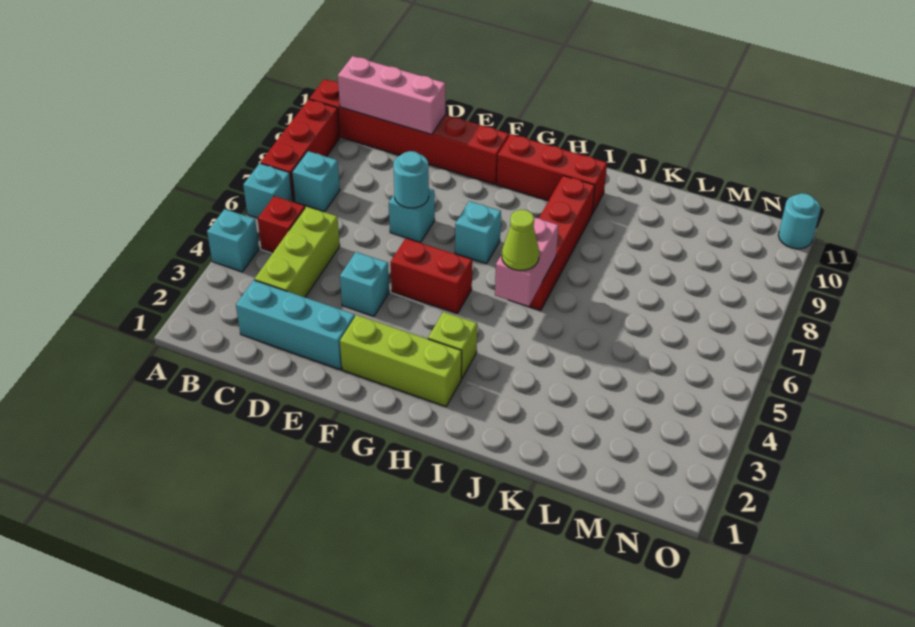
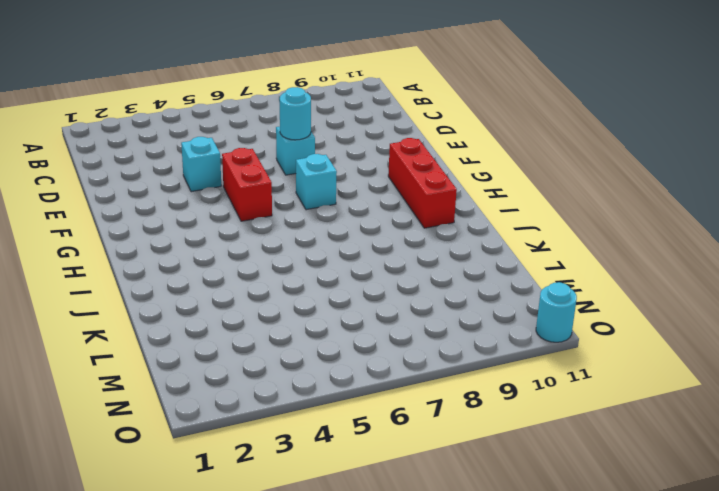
none -> cyan 1x1 brick [207,209,259,272]
none -> cyan 1x1 brick [243,163,293,218]
none -> red 1x3 brick [261,99,340,202]

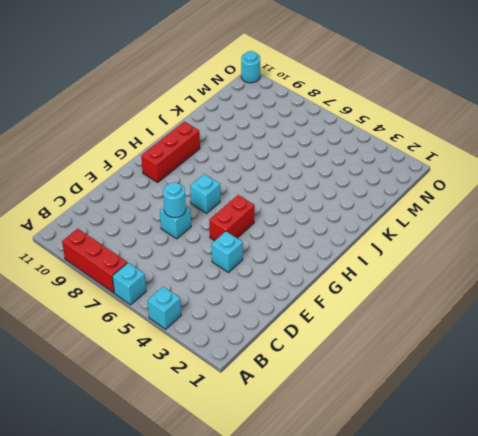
none -> red 1x6 brick [310,79,509,184]
none -> red 1x1 brick [258,196,305,252]
none -> cyan 1x1 brick [292,151,340,212]

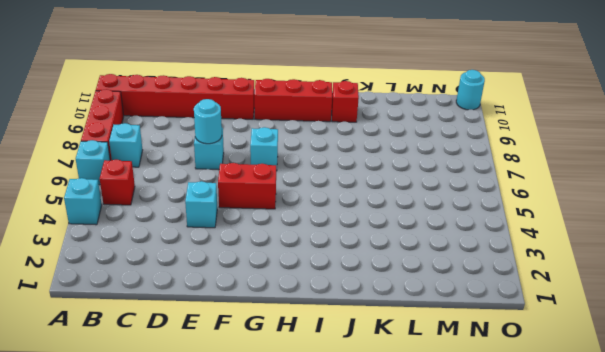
red 1x1 brick [332,81,359,122] -> none
none -> cyan 1x3 brick [236,280,355,370]
none -> lime 1x3 brick [255,206,340,297]
none -> lime 1x3 brick [340,315,462,406]

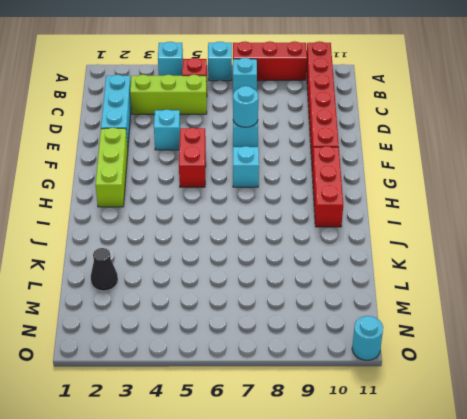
black 1x1 cone [91,248,118,291] -> none
none -> lime 1x1 brick [428,312,477,378]
none -> red 1x4 brick [529,176,595,311]
none -> pink 1x3 brick [338,56,445,135]

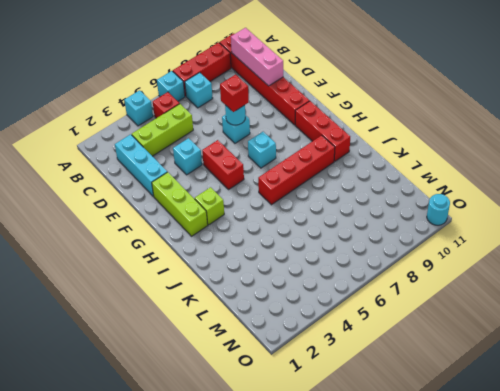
red 1x1 brick [220,74,249,112] -> none
none -> pink 1x2 brick [495,218,559,306]
none -> lime 1x1 cone [502,210,539,271]

